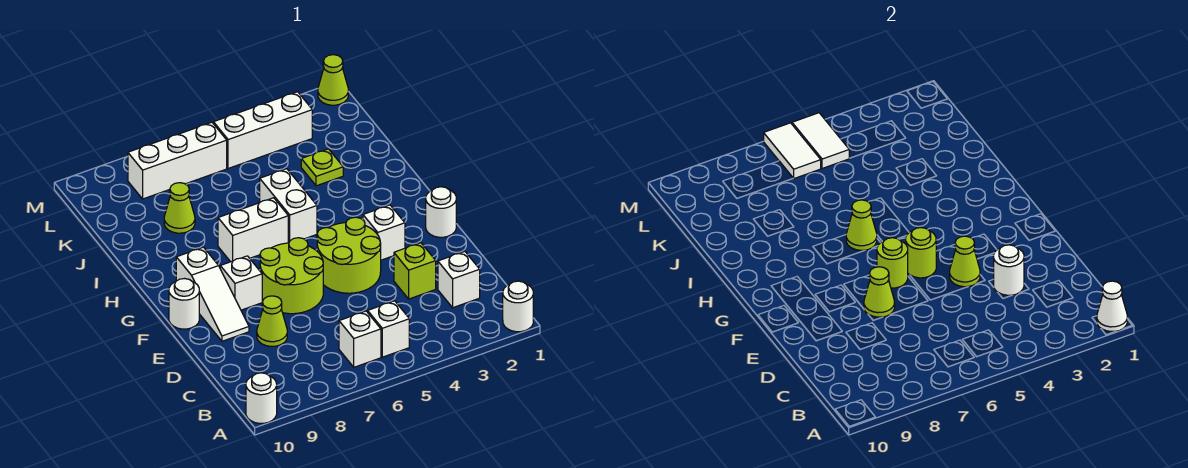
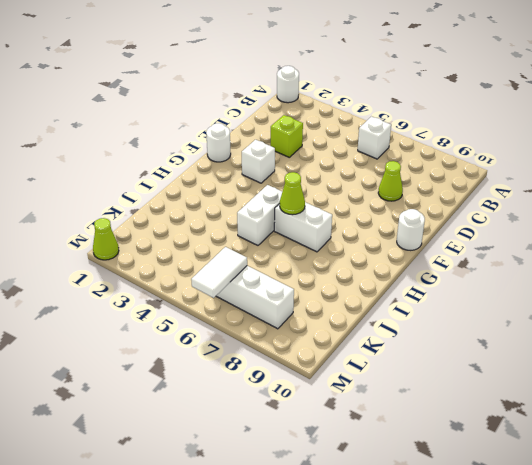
none -> white 1x1 round brick [246,373,277,423]
none -> white 1x1 brick [368,301,409,357]
none -> white 1x1 brick [438,251,480,308]
none -> lime 2x2 round brick [317,217,381,293]

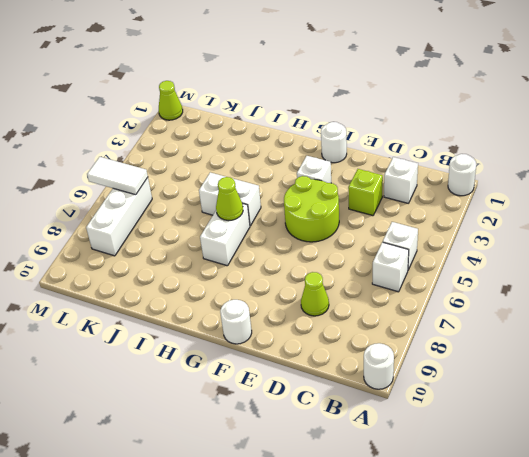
none -> lime 2x2 round brick [260,238,323,314]
none -> white 1x3 slope [176,247,249,341]
none -> white 1x1 brick [220,256,262,310]
none -> lime 1x1 plate [301,149,343,186]

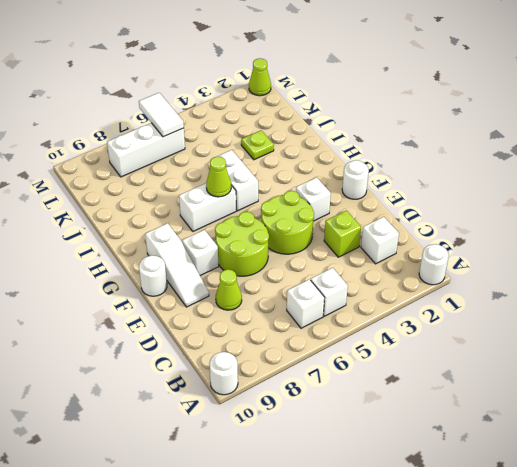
none -> lime 1x1 cone [164,183,195,233]
none -> white 1x3 brick [213,92,312,168]
none -> white 1x1 cone [1097,281,1127,331]
none -> white 1x1 round brick [994,245,1024,295]

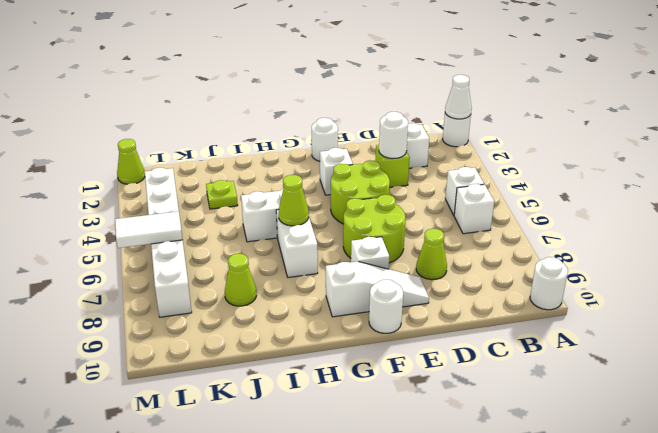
none -> lime 1x1 cone [950,236,980,287]
none -> lime 1x1 cone [864,267,895,317]
none -> lime 1x1 round brick [906,228,936,278]
none -> lime 1x1 round brick [877,238,908,288]

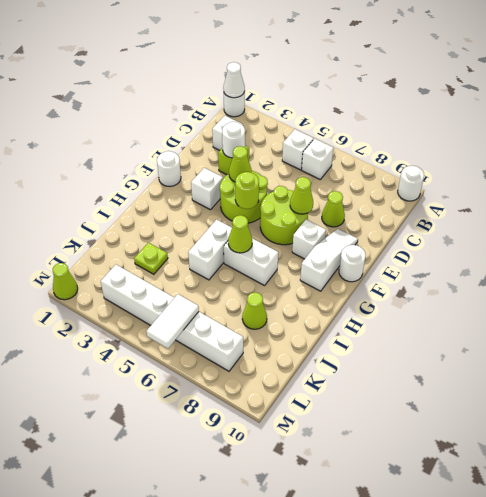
none -> lime 1x1 round brick [877,238,908,288]
none -> white 1x2 tile [792,113,849,168]

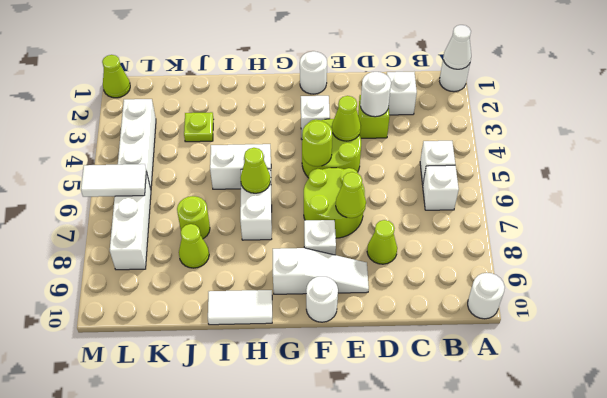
white 1x2 tile [208,290,272,325] -> white 1x2 tile moved to [792,113,849,168]
lime 1x1 round brick [177,196,210,239] -> lime 1x1 round brick moved to [877,238,908,288]

